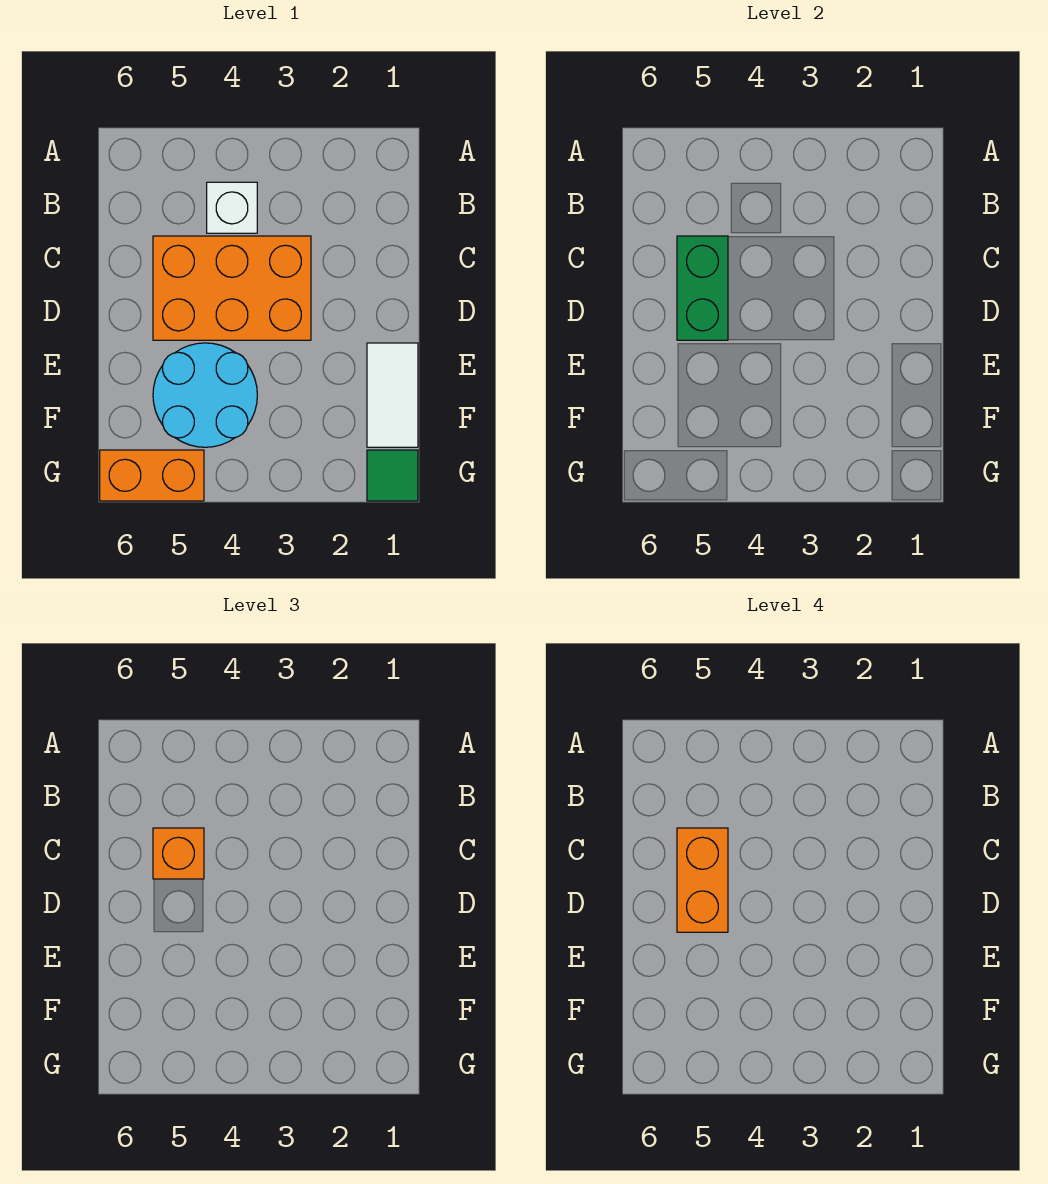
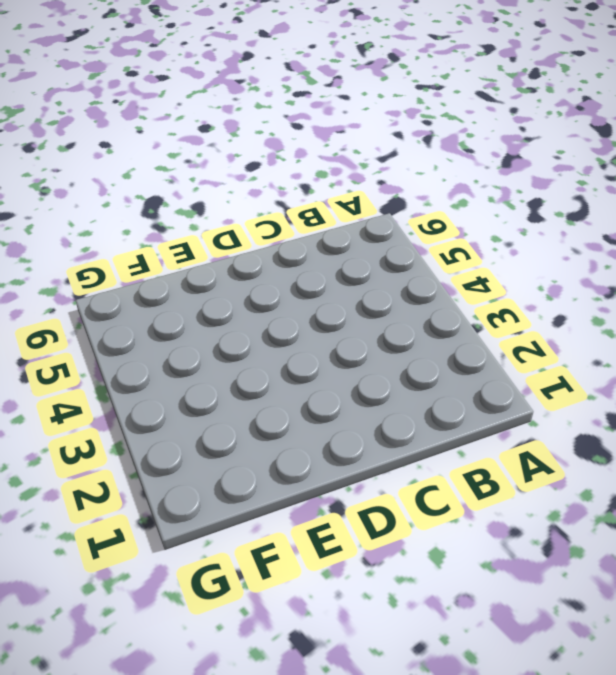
none -> white 1x1 brick [207,182,257,233]
none -> orange 2x3 brick [153,236,311,340]

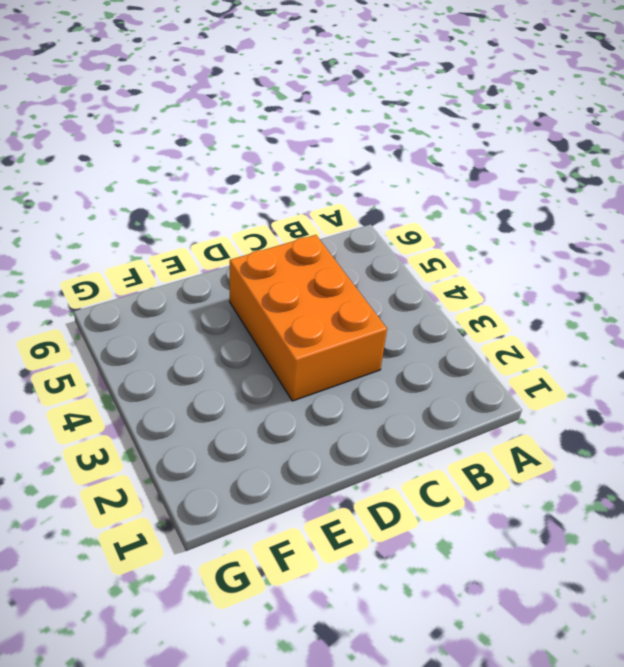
none -> white 1x1 brick [207,182,257,233]
none -> white 1x2 tile [367,343,418,447]

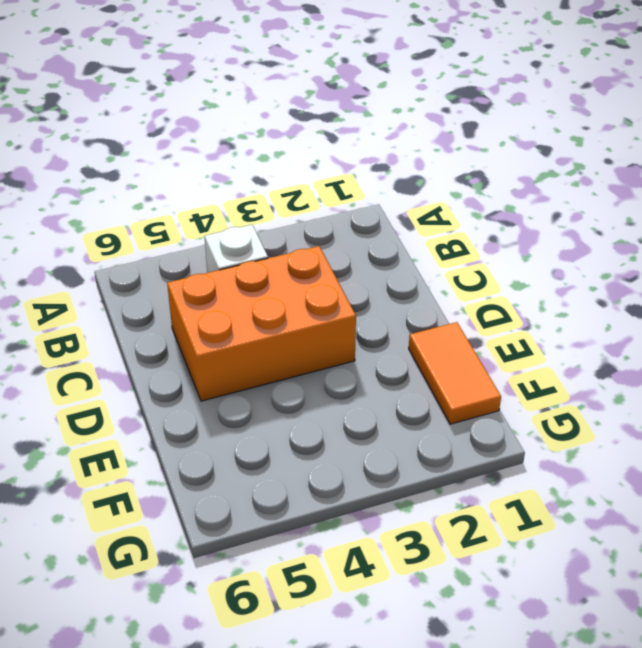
orange 1x2 tile [409,322,501,424] -> white 1x2 tile [367,343,418,447]
none -> cyan 2x2 round brick [153,343,257,447]
none -> green 1x1 tile [367,450,418,501]

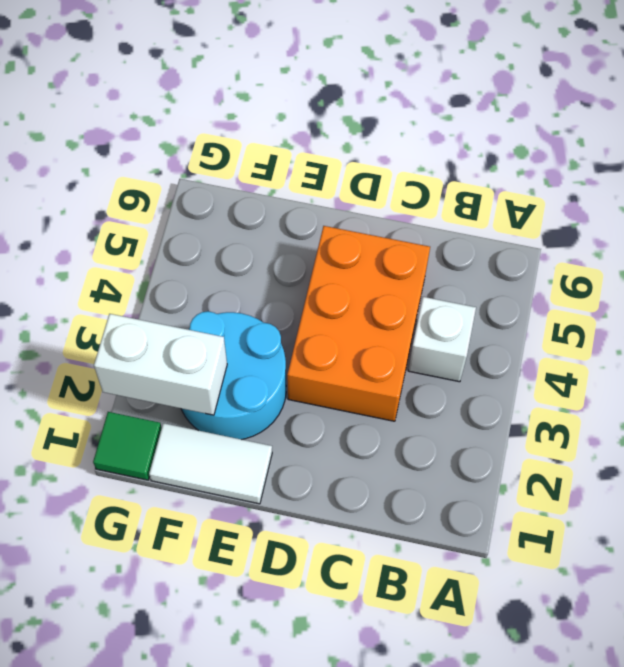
cyan 2x2 round brick [181,311,286,440] -> cyan 2x2 round brick moved to [153,343,257,447]
white 1x2 brick [94,314,227,415] -> none
none -> orange 1x2 brick [100,450,204,501]
none -> green 1x2 brick [677,236,728,340]

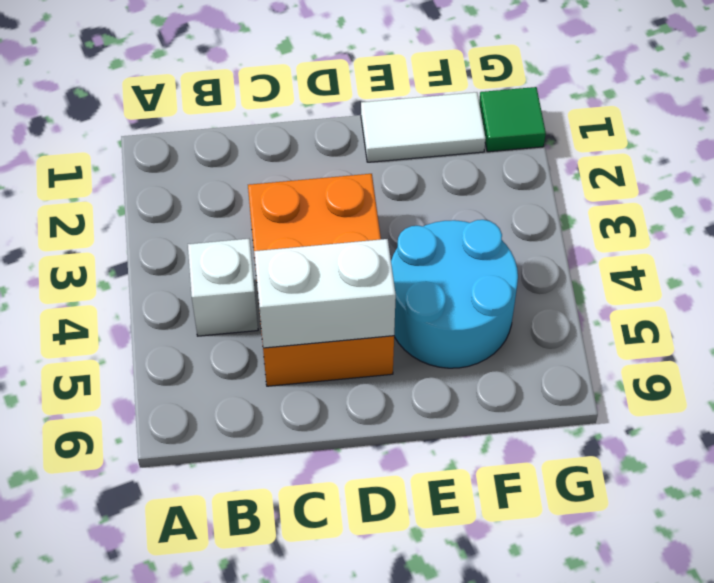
white 1x2 brick [254,239,396,348] -> green 1x2 brick [677,236,728,340]
none -> orange 1x2 brick [100,450,204,501]
none -> orange 1x1 brick [153,828,204,879]

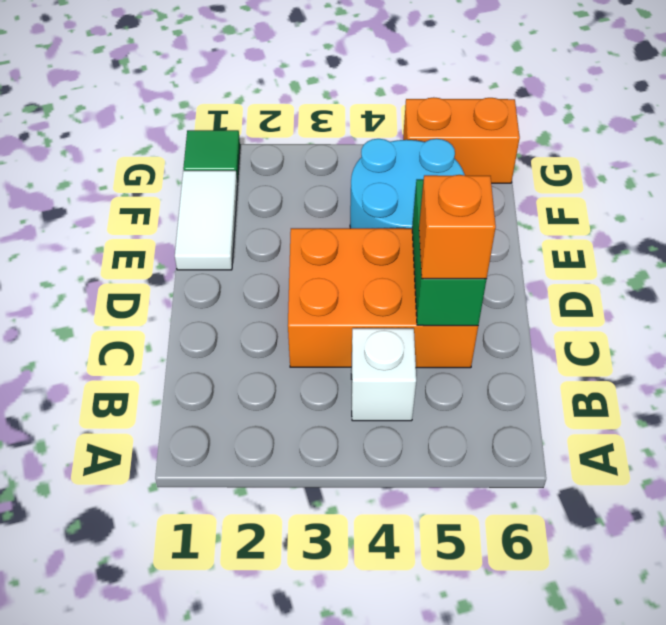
none -> orange 1x2 brick [677,828,728,932]

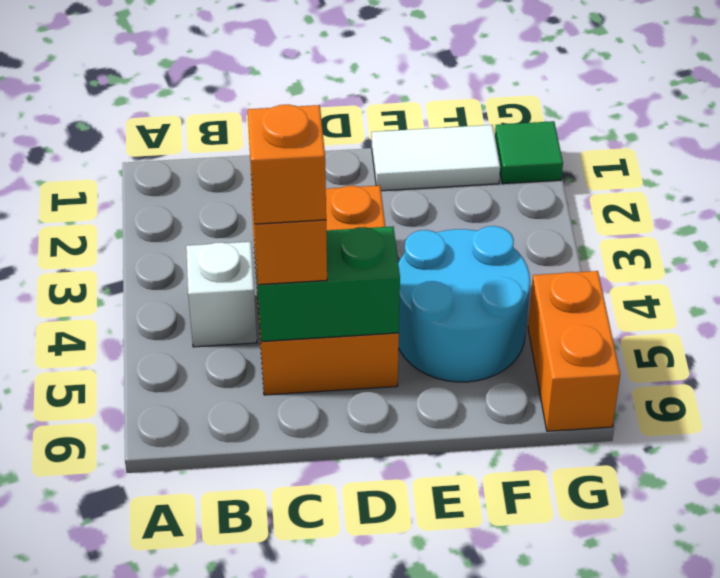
orange 1x1 brick [248,105,326,224] -> orange 1x2 brick [677,828,728,932]

